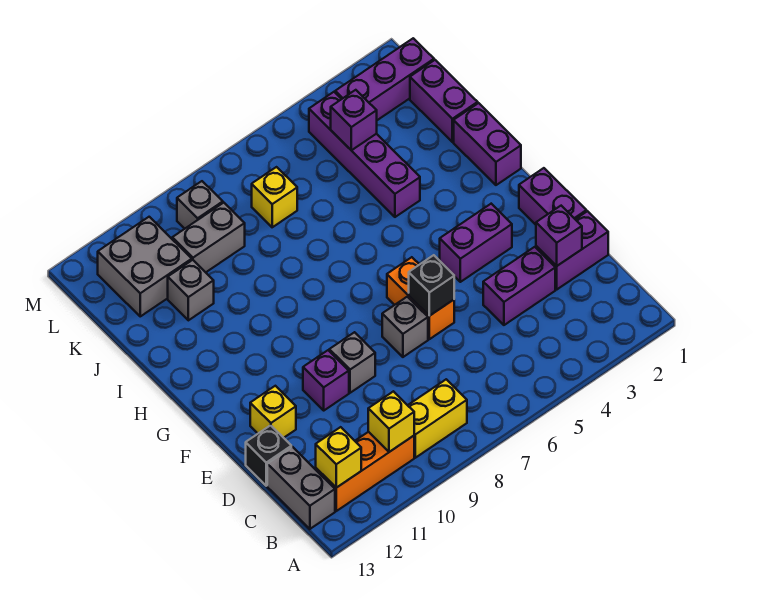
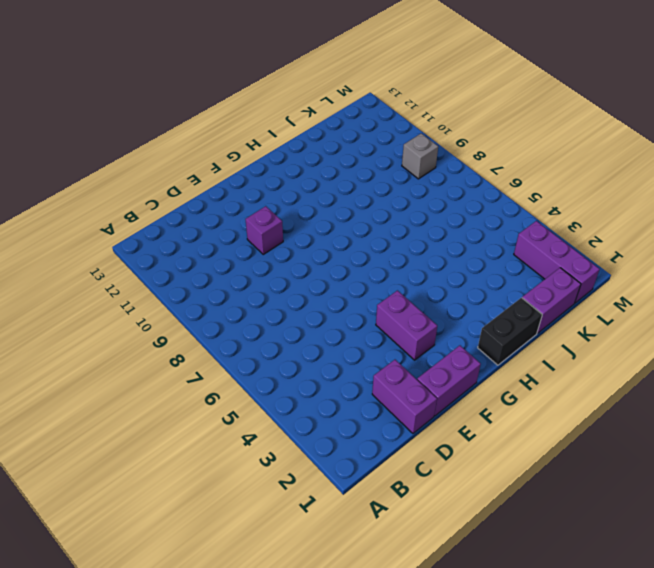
black 1x2 brick [478,298,542,365] -> purple 1x2 brick [454,103,521,185]
none -> yellow 1x2 brick [408,379,467,458]
none -> orange 1x3 brick [316,432,414,511]
none -> grey 1x2 brick [267,447,335,529]

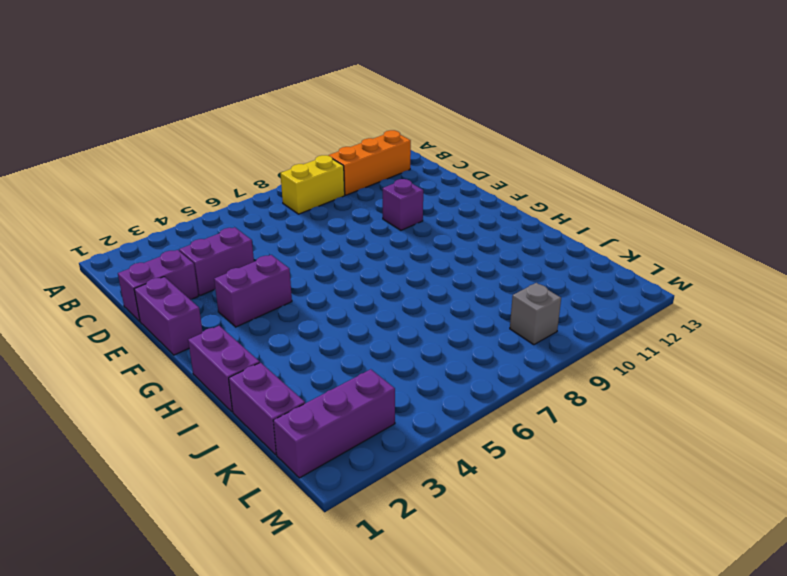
none -> grey 1x2 brick [267,447,335,529]
none -> black 1x1 brick [246,425,291,486]
none -> orange 1x2 brick [387,257,454,339]

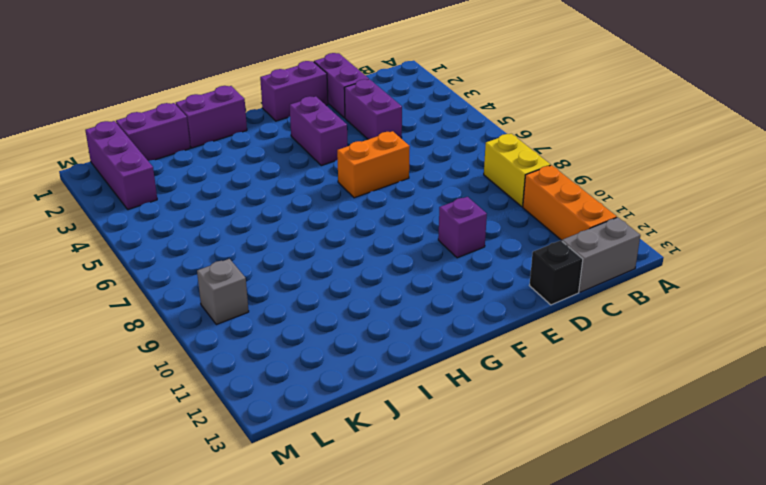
none -> grey 1x1 brick [382,297,428,357]
none -> grey 1x1 brick [329,332,375,393]
none -> yellow 1x1 brick [250,386,296,438]

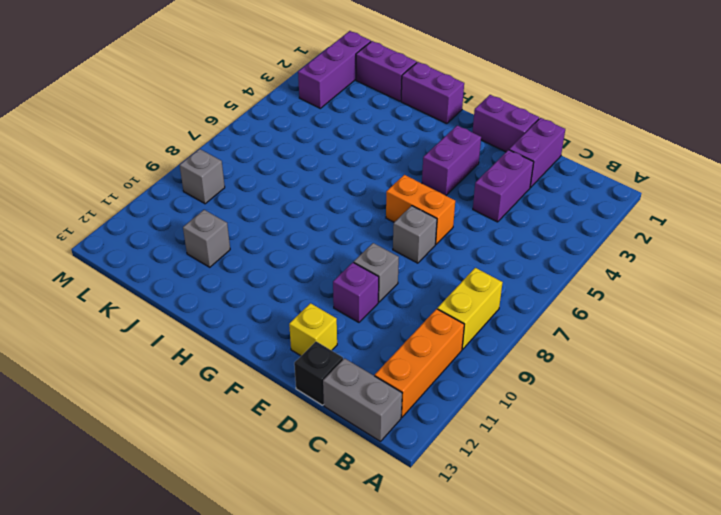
none -> purple 1x4 brick [309,92,420,217]
none -> yellow 1x1 brick [252,167,297,227]
none -> grey 1x2 brick [172,203,245,272]

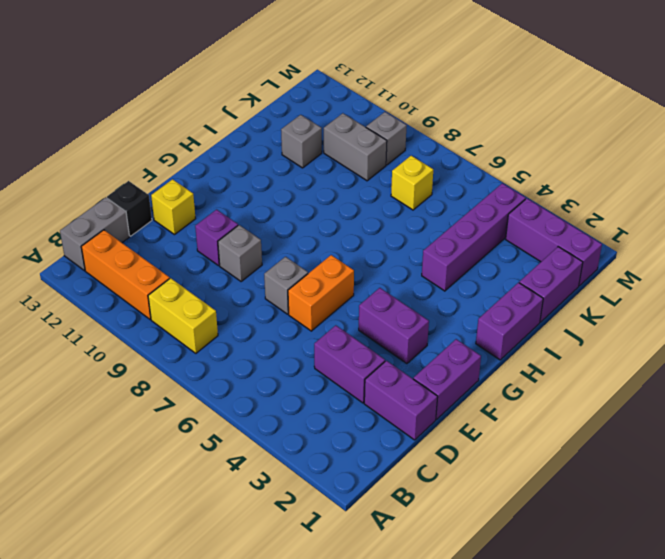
none -> grey 2x2 brick [98,217,192,316]
none -> yellow 1x1 brick [368,391,414,452]
none -> yellow 1x1 brick [316,427,361,488]

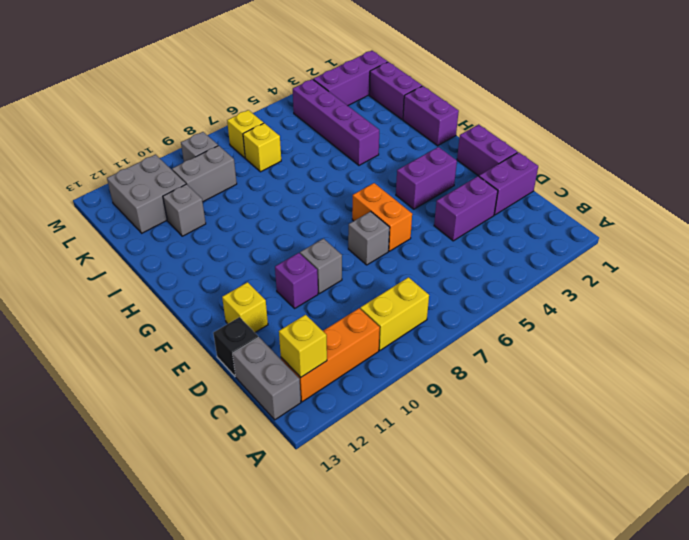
yellow 1x1 brick [227,110,263,158] -> yellow 1x1 brick moved to [368,391,414,452]
none -> purple 1x1 brick [536,206,582,266]
none -> black 1x1 brick [409,255,454,316]
none -> purple 1x1 brick [331,90,377,151]

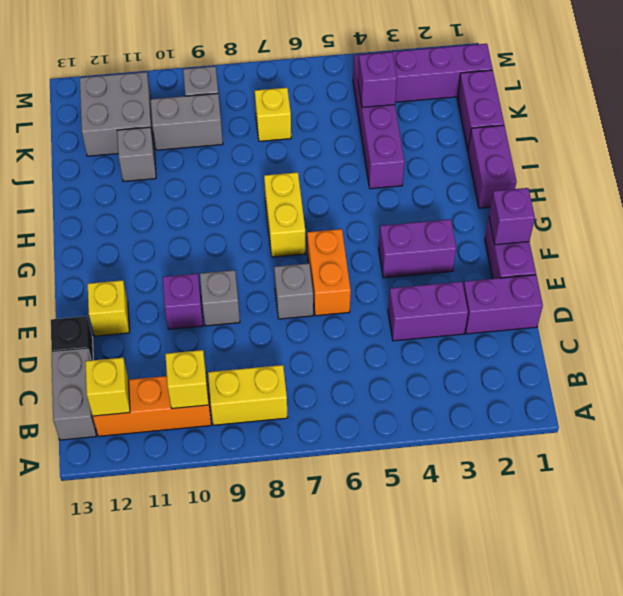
purple 1x1 brick [489,188,535,245] -> purple 1x1 brick moved to [536,206,582,266]
yellow 1x2 brick [264,172,306,257] -> none
none -> black 1x1 brick [409,255,454,316]

